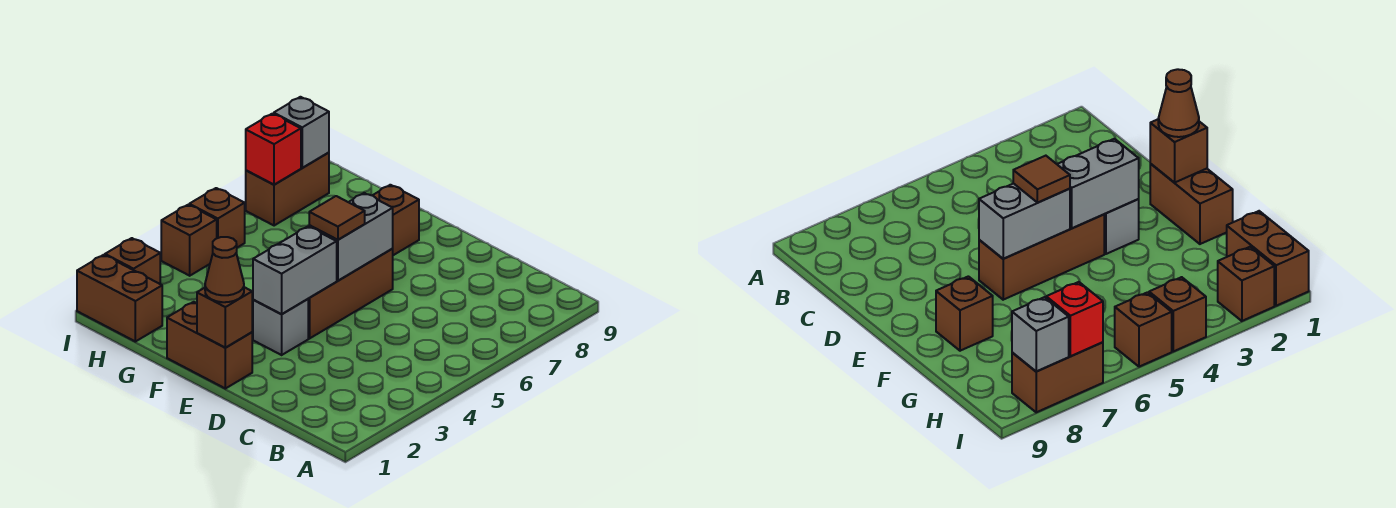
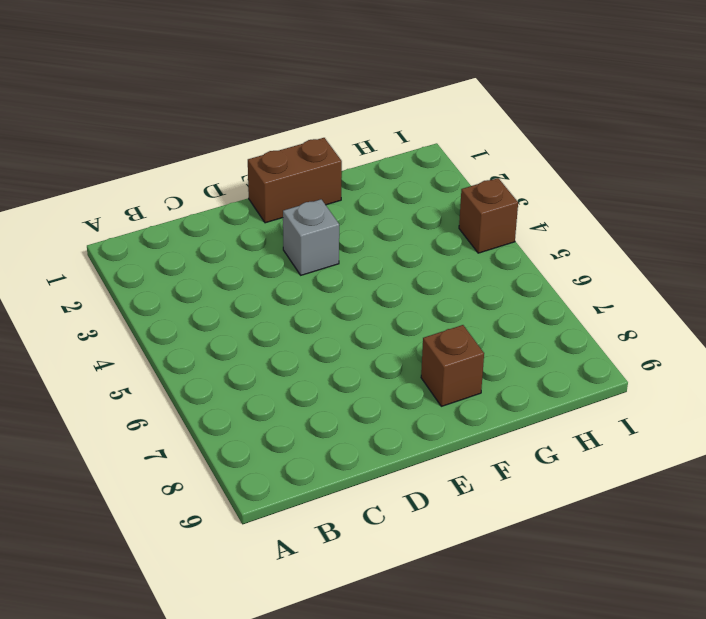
none -> brown 1x3 brick [308,249,393,338]
none -> brown 1x2 brick [77,255,162,342]
none -> brown 1x1 brick [105,238,160,284]

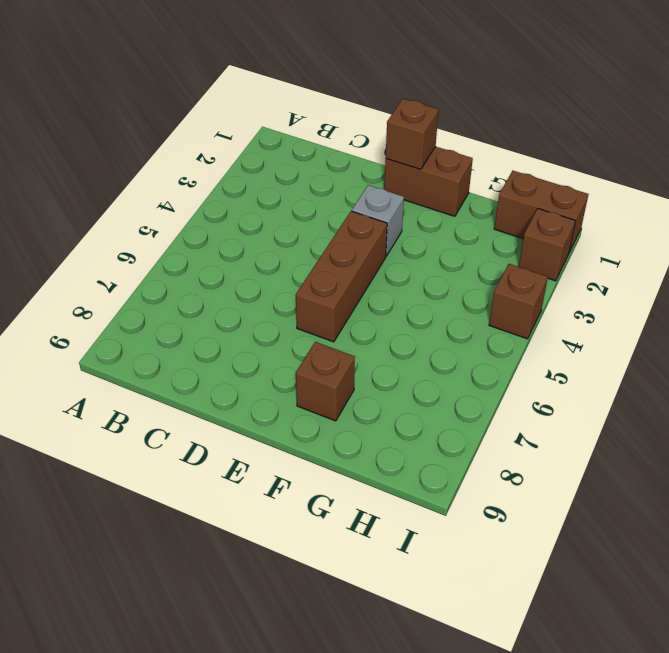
none -> brown 1x1 brick [189,188,245,248]
none -> brown 1x2 brick [246,153,329,226]
none -> grey 1x2 brick [253,227,337,314]

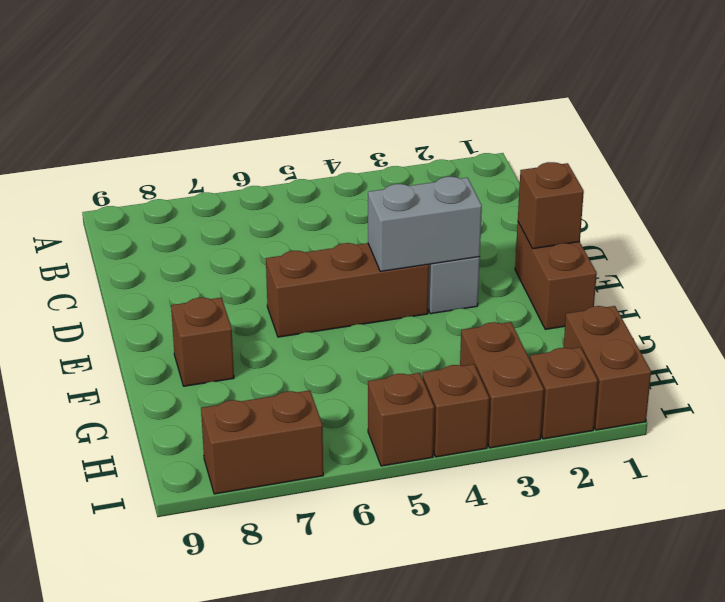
brown 1x2 brick [460,322,544,448] -> none
none -> grey 1x2 brick [309,193,393,281]
none -> red 1x1 brick [246,114,301,185]
none -> grey 1x1 brick [274,97,329,168]

